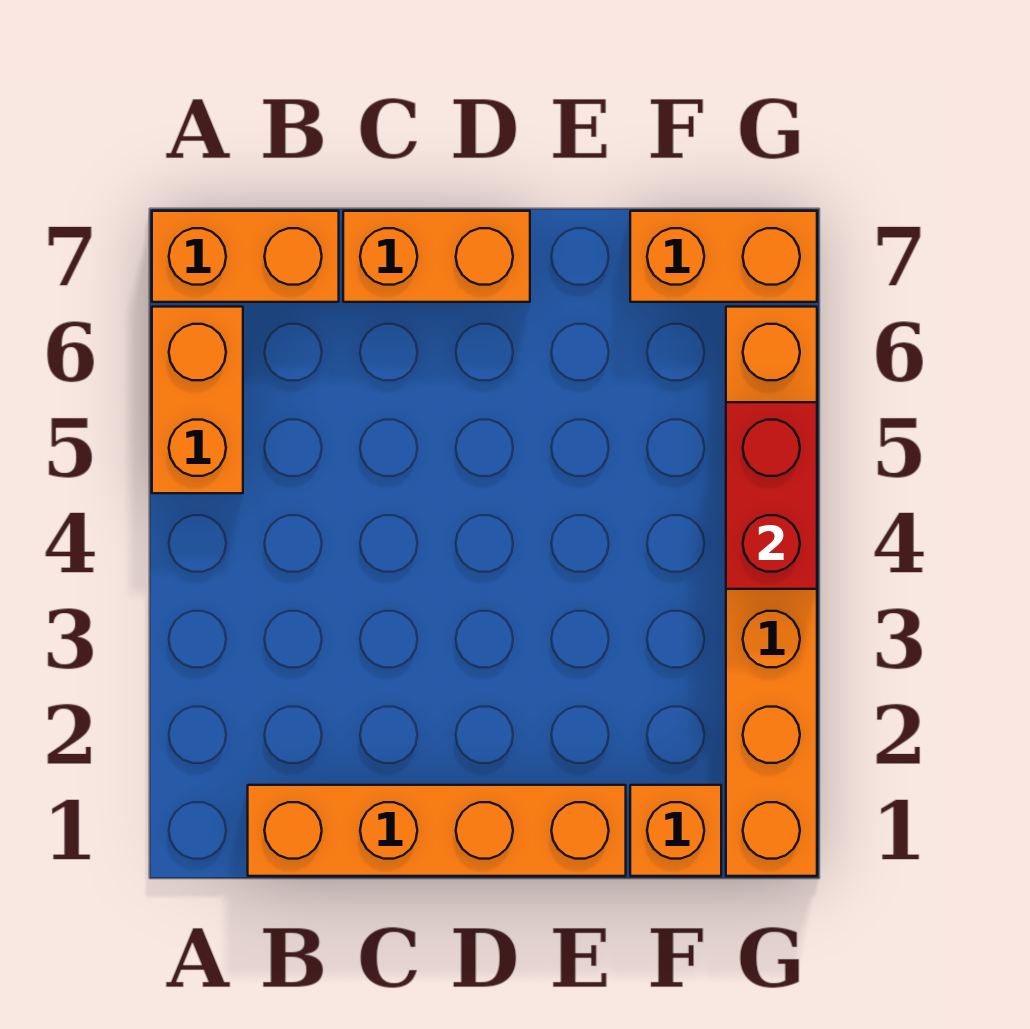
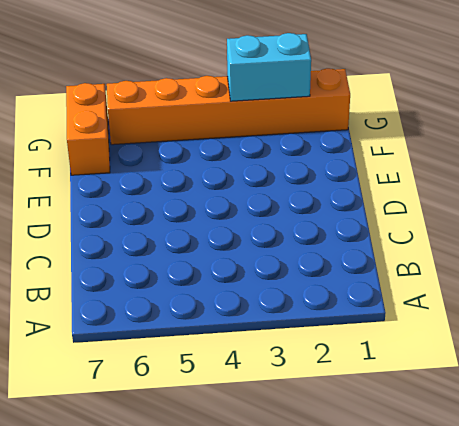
cyan 1x2 brick [227,33,311,101] -> none
none -> orange 1x2 brick [152,307,243,493]
none -> orange 1x2 brick [152,211,339,302]

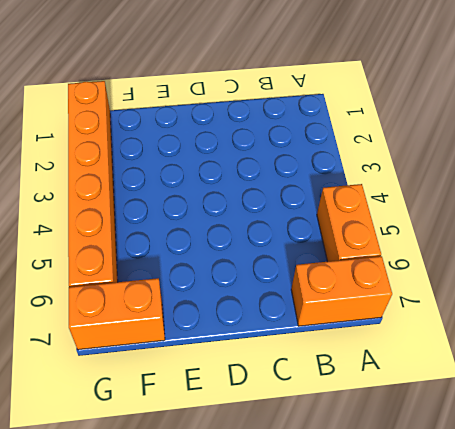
none -> orange 1x4 brick [248,785,626,876]
none -> orange 1x2 brick [343,211,530,302]

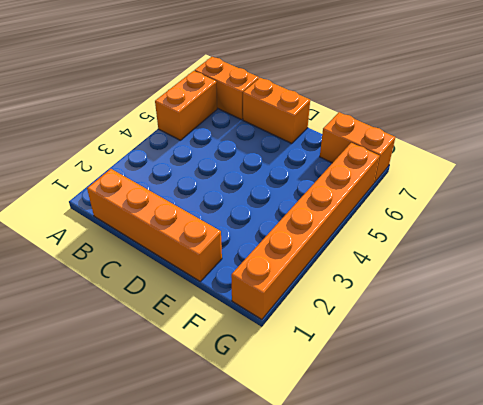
none -> orange 1x1 brick [630,785,721,876]
none -> red 1x2 brick [726,402,817,589]

